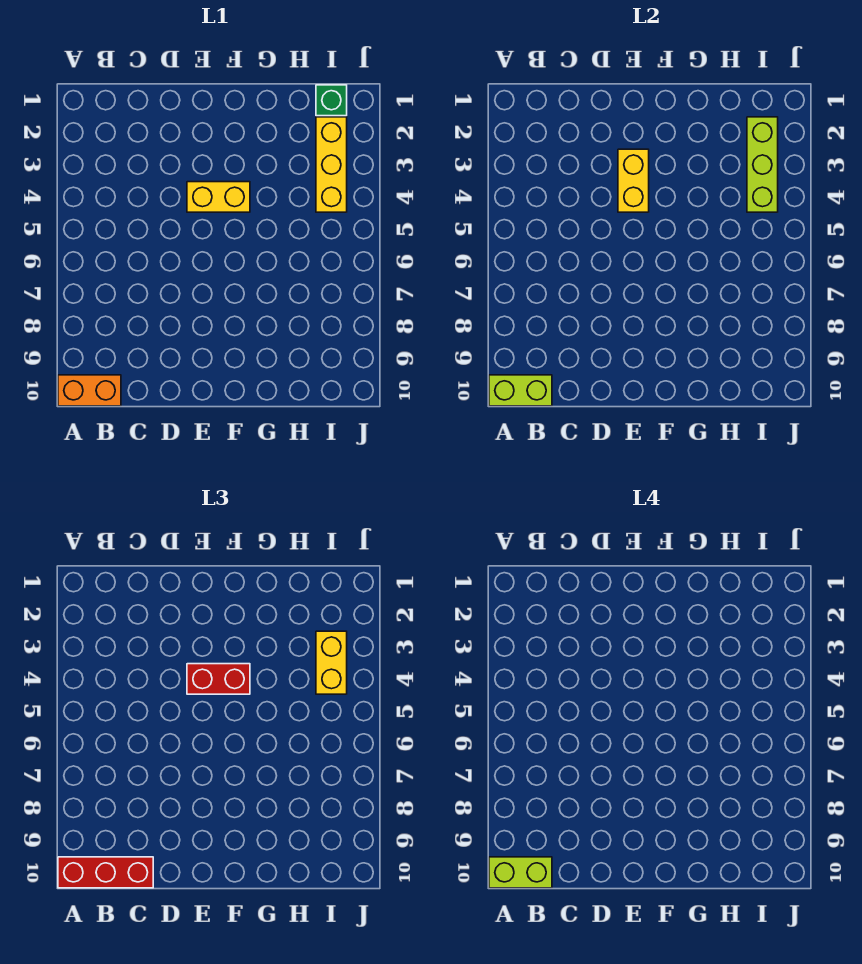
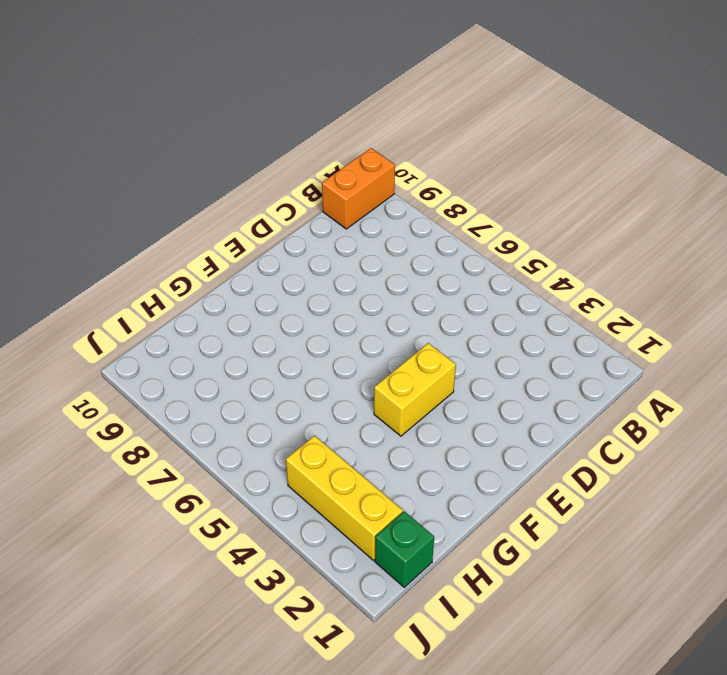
none -> lime 1x2 brick [489,375,552,406]
none -> yellow 1x2 brick [618,149,649,212]

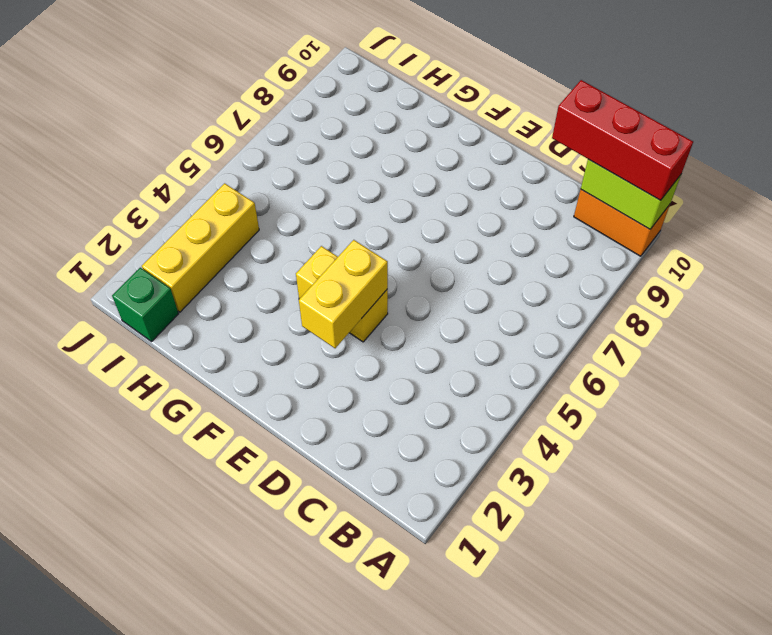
none -> lime 1x3 brick [747,117,778,212]
none -> red 1x2 brick [187,664,250,694]

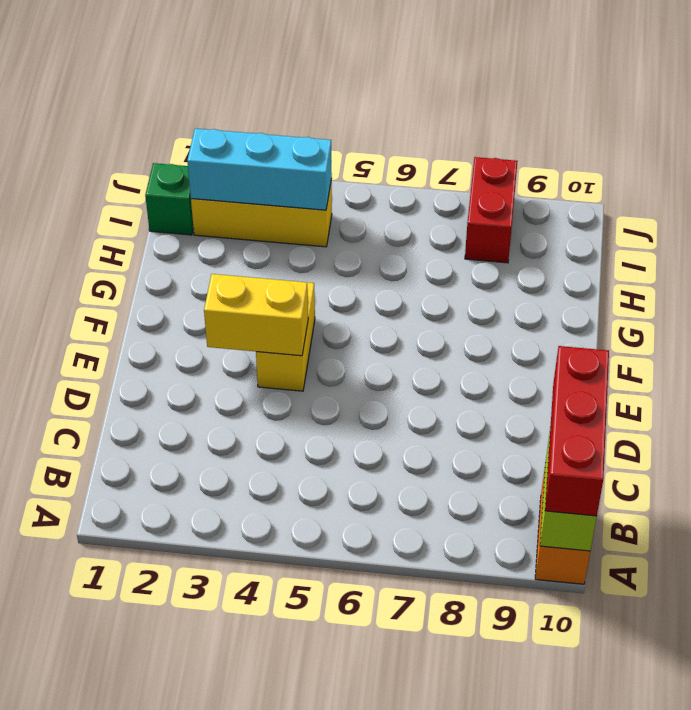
cyan 1x3 brick [187,128,332,210] -> lime 1x3 brick [747,117,778,212]
red 1x2 brick [465,157,517,263] -> red 1x2 brick moved to [187,664,250,694]
none -> yellow 1x2 brick [316,631,347,694]
none -> lime 1x2 brick [489,857,552,888]

